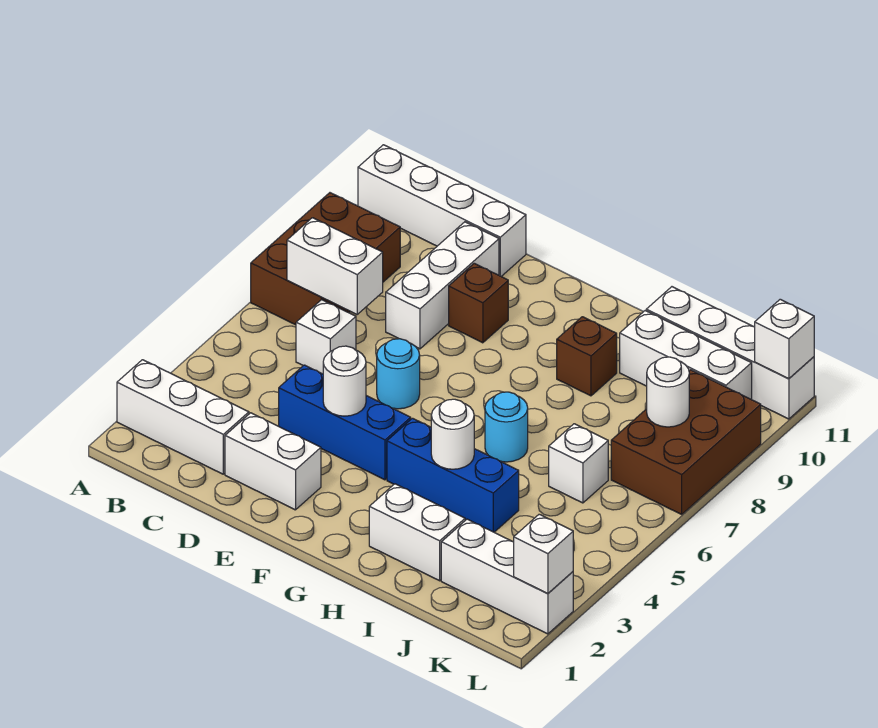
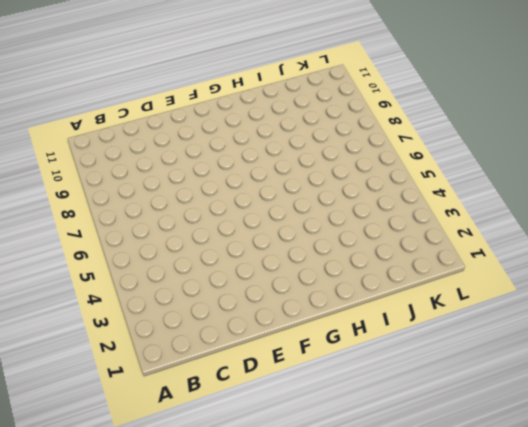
none -> white 1x3 brick [117,360,249,474]
none -> brown 2x3 brick [251,193,400,325]
none -> white 1x4 brick [358,145,526,276]

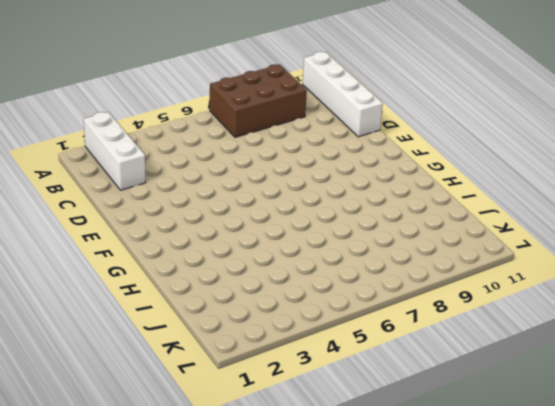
none -> white 1x1 brick [296,300,356,374]
none -> white 1x2 brick [225,413,321,510]
none -> blue 1x3 brick [279,365,411,480]

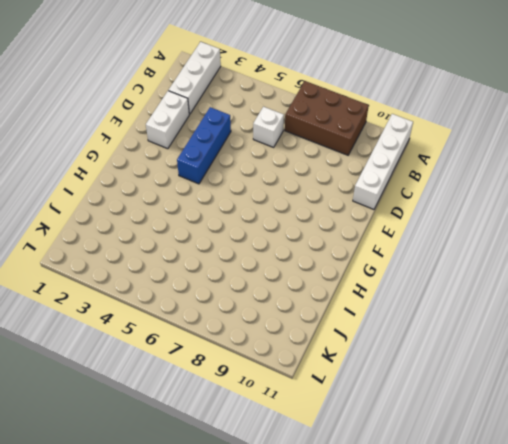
none -> white 1x3 brick [386,222,499,349]
none -> cyan 1x1 round brick [377,339,420,409]
none -> brown 1x1 brick [449,263,508,343]

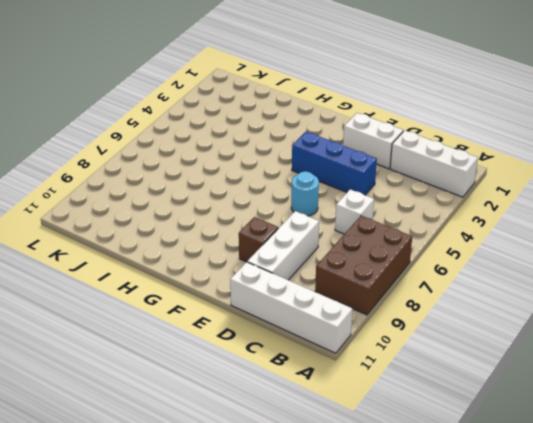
none -> blue 1x3 brick [387,418,519,532]
none -> white 1x2 brick [369,484,465,581]
none -> cyan 1x1 round brick [485,392,528,462]

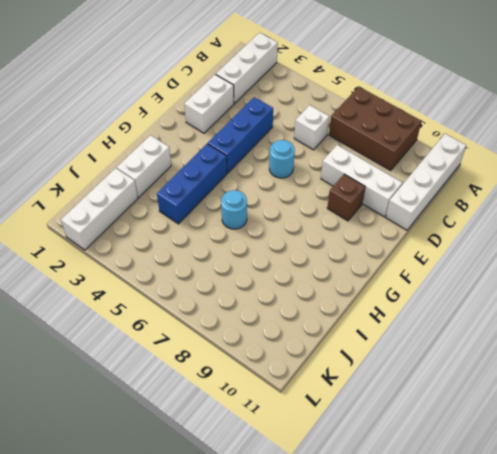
none -> brown 1x1 brick [557,317,617,396]
none -> white 1x3 brick [620,311,752,400]
none -> white 1x4 brick [646,287,814,419]

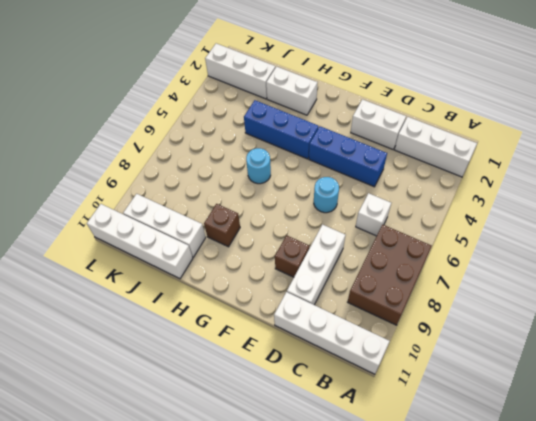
none -> white 1x1 brick [549,424,608,503]
none -> brown 2x3 brick [611,370,761,514]
none -> white 1x2 brick [287,218,383,314]

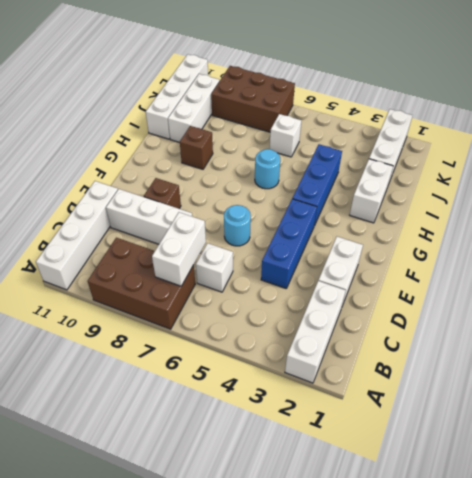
none -> white 1x1 round brick [323,346,366,416]
none -> white 1x1 round brick [431,399,474,469]
none -> white 1x1 round brick [647,357,689,427]

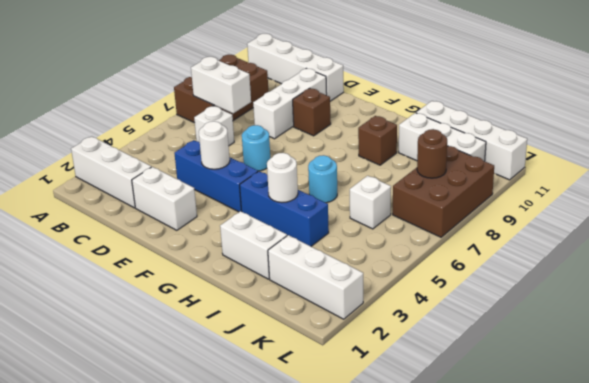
brown 1x1 round brick [417,129,447,178] -> white 1x1 round brick [647,357,689,427]
none -> white 1x1 brick [514,514,573,594]
none -> white 1x1 brick [755,299,814,379]

